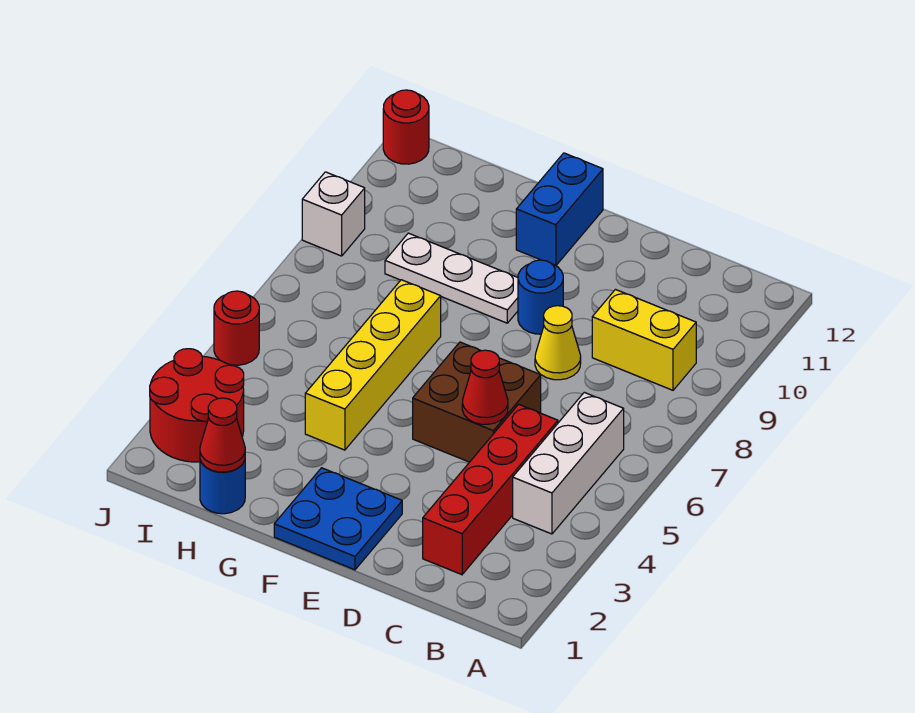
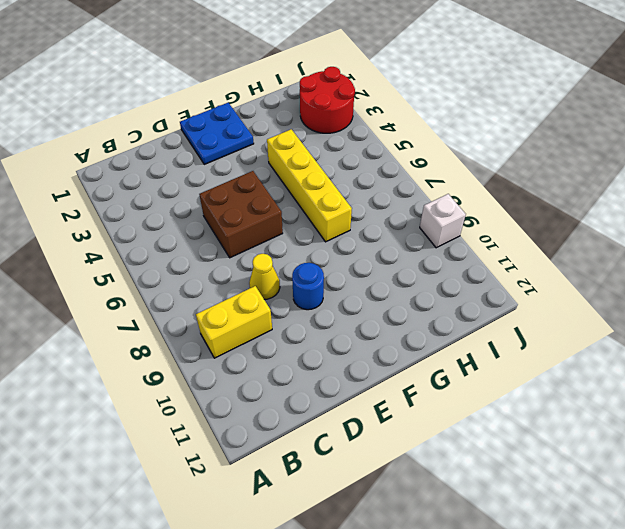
none -> white 1x3 brick [513,392,624,534]
none -> red 1x4 brick [423,404,558,575]
none -> white 1x3 plate [385,233,518,323]

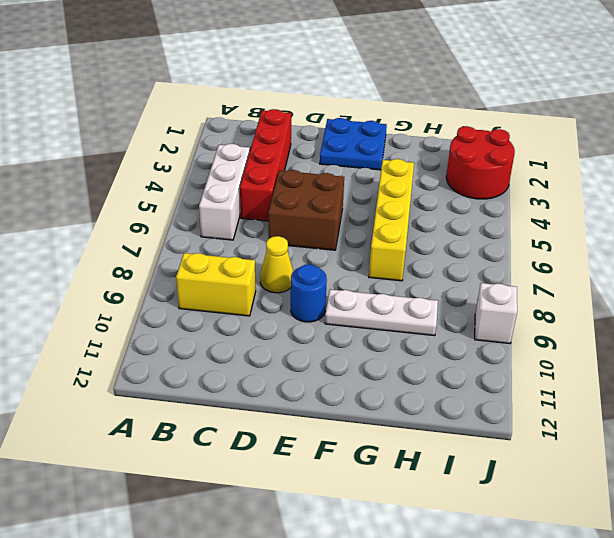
none -> blue 1x2 brick [516,153,603,266]
none -> blue 1x1 round brick [200,460,245,514]
none -> red 1x1 round brick [214,291,259,365]

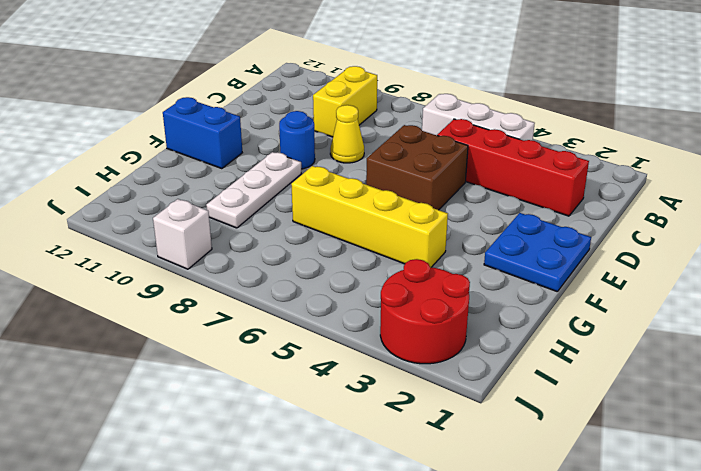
none -> blue 1x1 round brick [200,460,245,514]
none -> red 1x1 round brick [214,291,259,365]
none -> red 1x1 round brick [383,90,429,164]

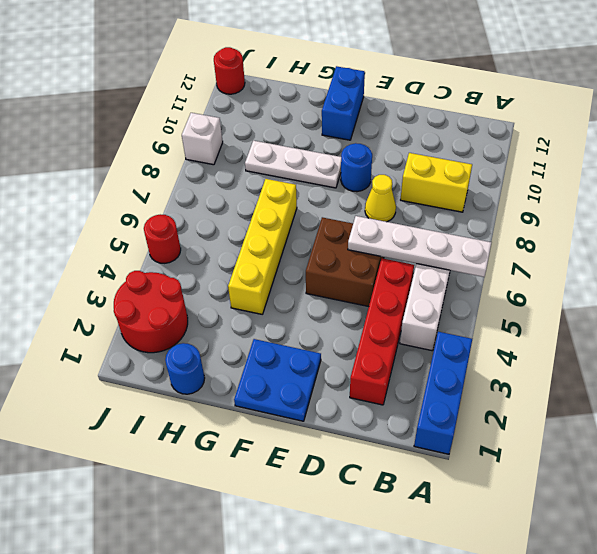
blue 1x3 brick [414,332,472,454] -> none
white 1x4 plate [348,216,492,277] -> none
none -> red 1x1 cone [462,350,508,424]
none -> red 1x1 cone [200,398,245,472]

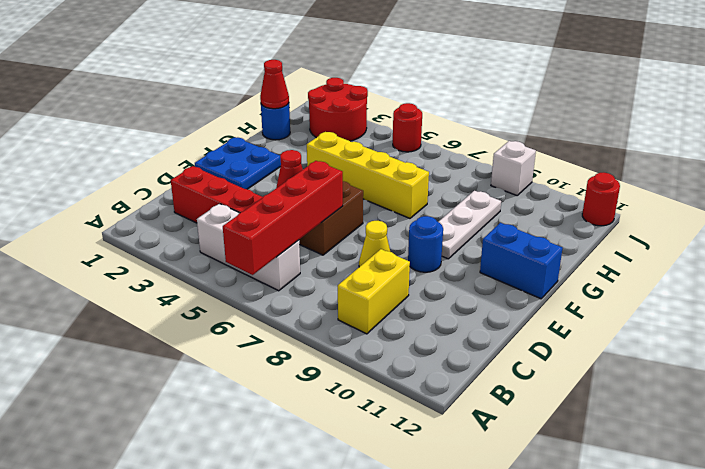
red 1x4 brick [223,161,343,275] -> none

